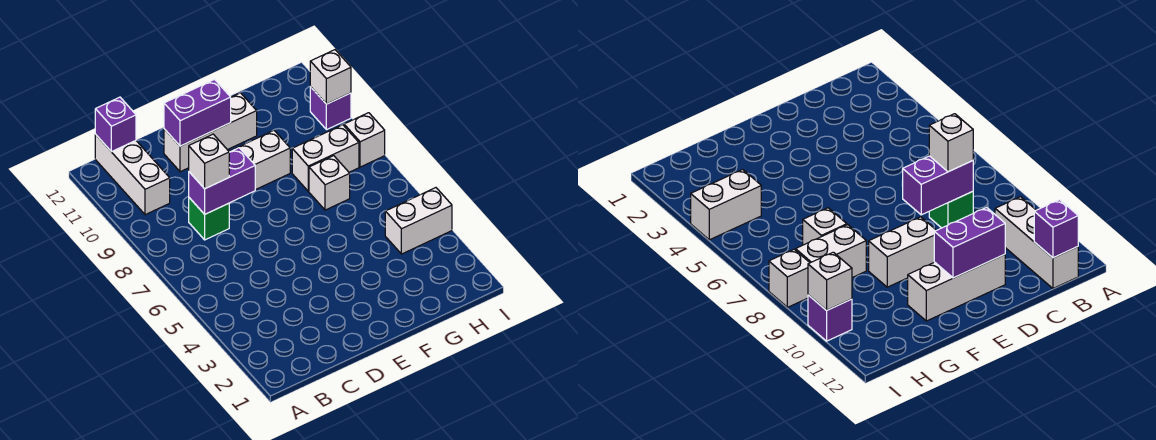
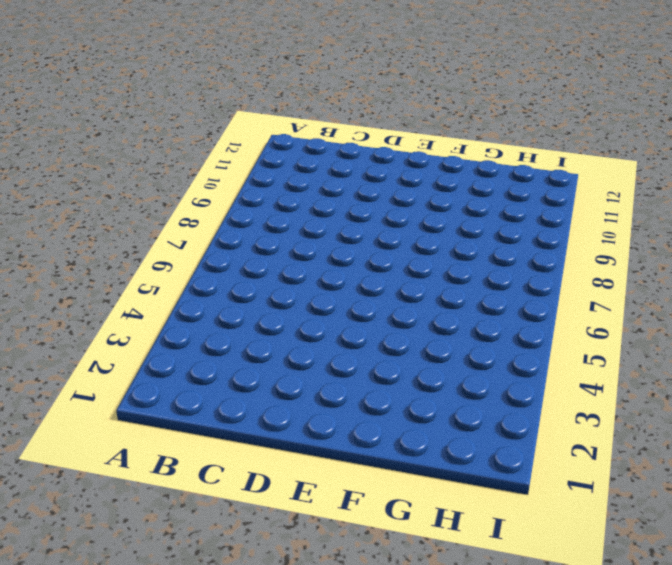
none -> white 1x3 brick [95,135,170,215]
none -> green 1x1 brick [189,198,229,240]
none -> white 1x3 brick [164,93,257,172]

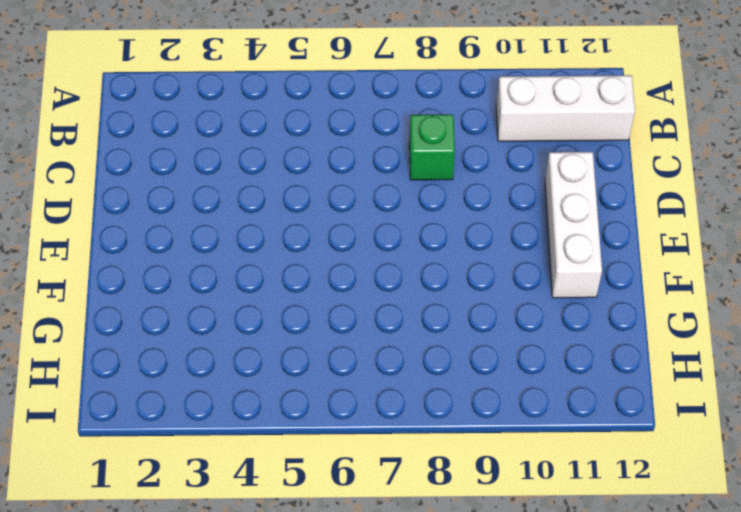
none -> white 1x2 brick [229,131,290,190]
none -> white 1x1 brick [309,156,350,210]
none -> white 1x2 brick [292,125,359,191]

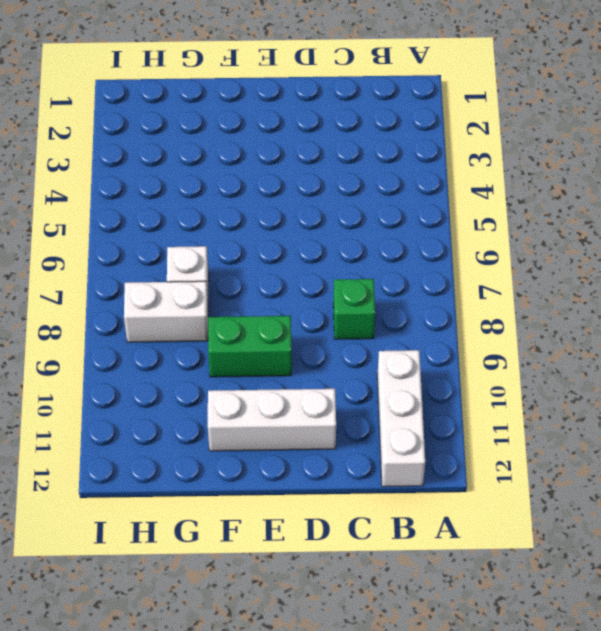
green 1x2 brick [208,316,292,377] -> white 1x2 brick [229,131,290,190]
none -> white 1x2 brick [385,188,452,254]
none -> white 1x1 brick [344,113,385,167]
none -> purple 1x1 brick [310,87,351,130]

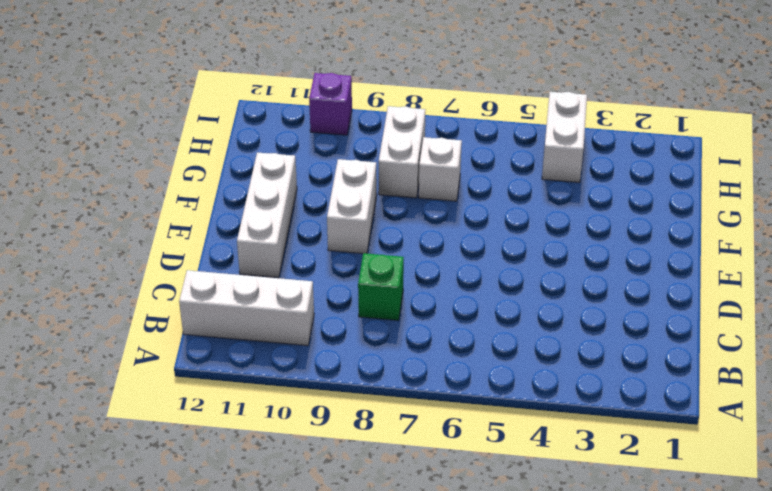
none -> white 1x1 brick [344,113,385,167]
none -> purple 1x1 brick [95,97,136,152]
none -> purple 1x2 brick [189,148,255,214]

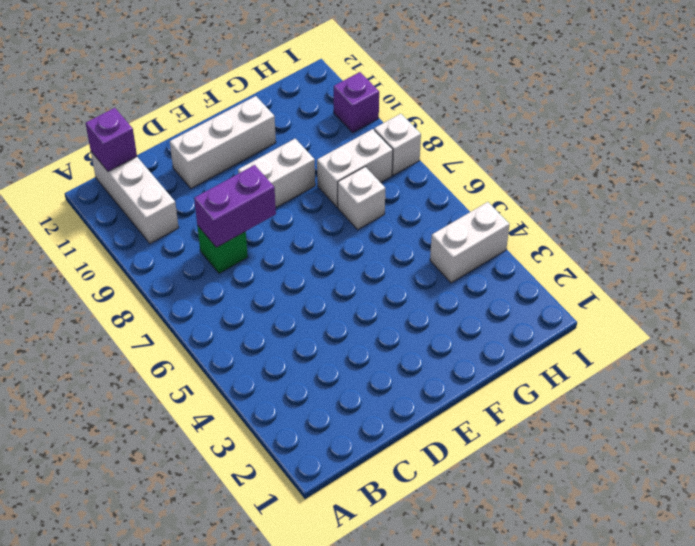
none -> purple 1x2 brick [164,79,231,146]
none -> white 1x1 brick [310,50,351,104]
none -> white 1x1 brick [189,134,229,189]

